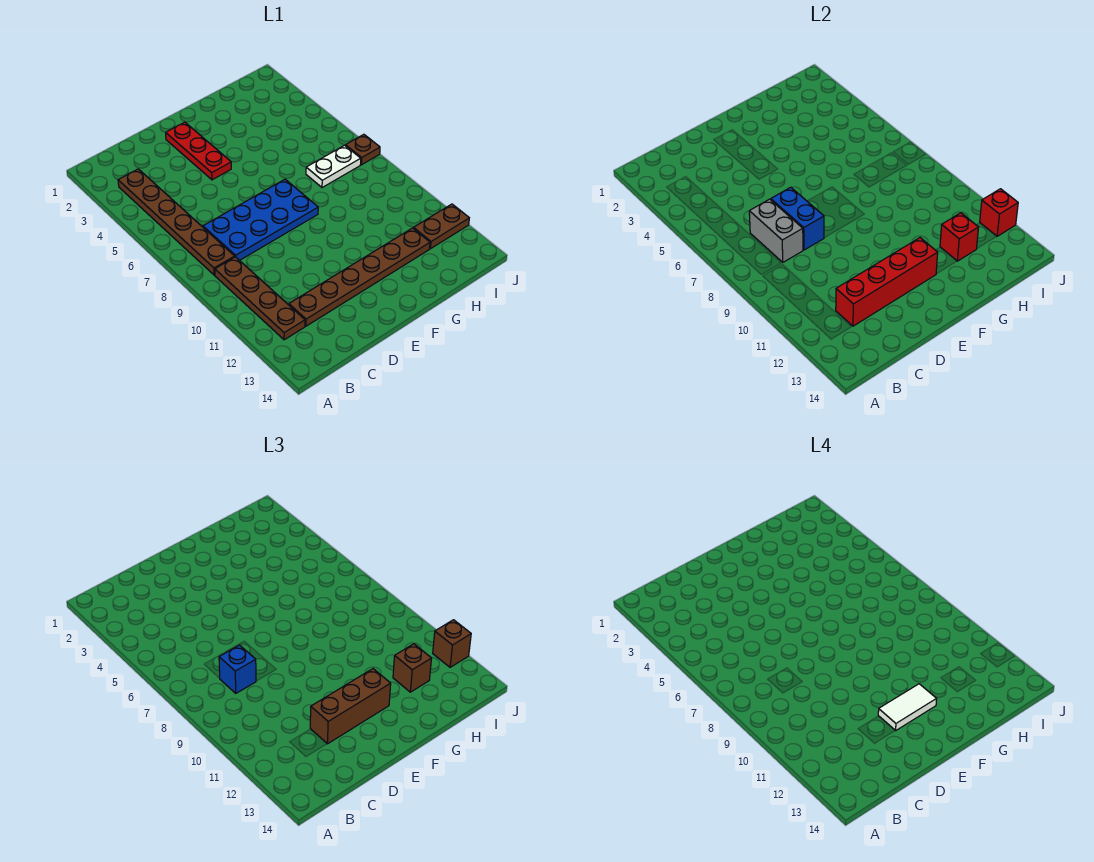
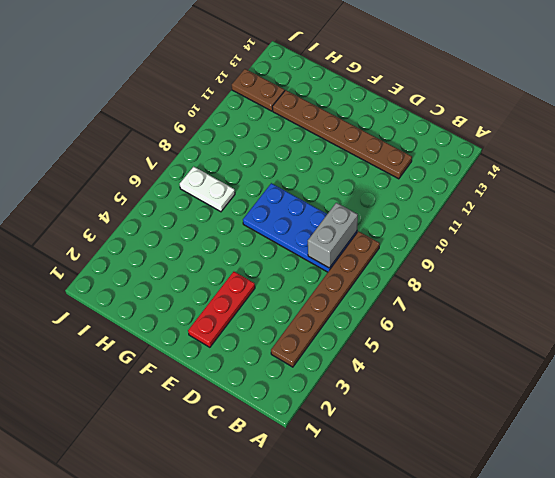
none -> brown 1x4 plate [215,257,305,340]
none -> brown 1x1 plate [346,134,380,165]
none -> red 1x4 brick [836,238,938,326]

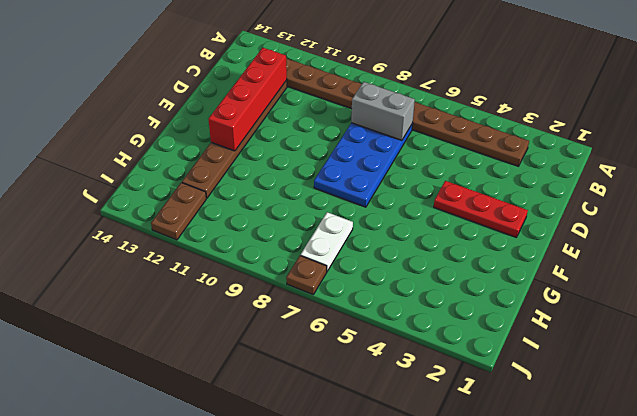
none -> blue 1x2 brick [771,187,824,250]
none -> red 1x1 brick [940,213,979,261]
none -> red 1x1 brick [980,189,1018,236]

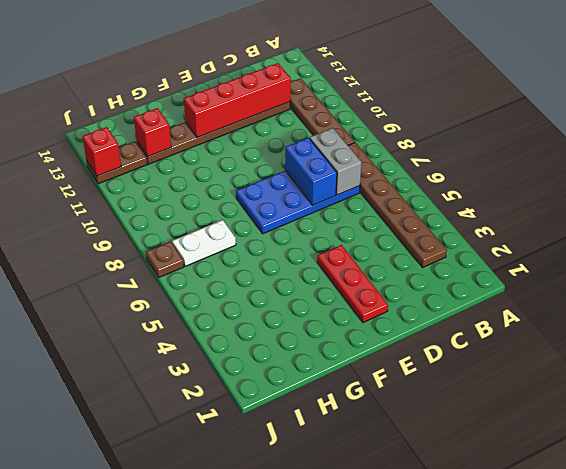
none -> blue 1x1 brick [219,645,256,693]
none -> brown 1x3 brick [310,669,391,744]
none -> brown 1x1 brick [393,644,432,692]

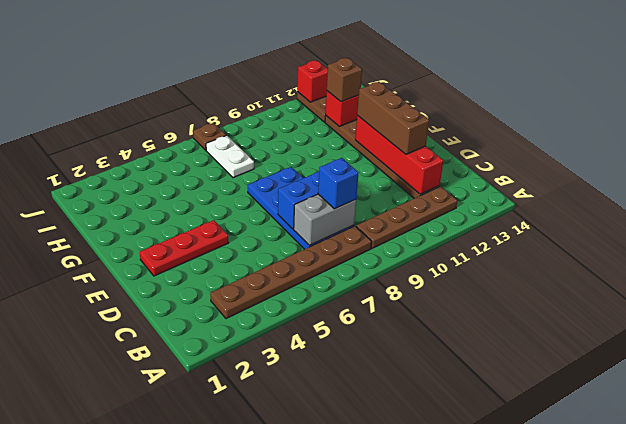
none -> brown 1x1 brick [433,620,471,667]
none -> white 1x2 tile [878,684,937,731]

